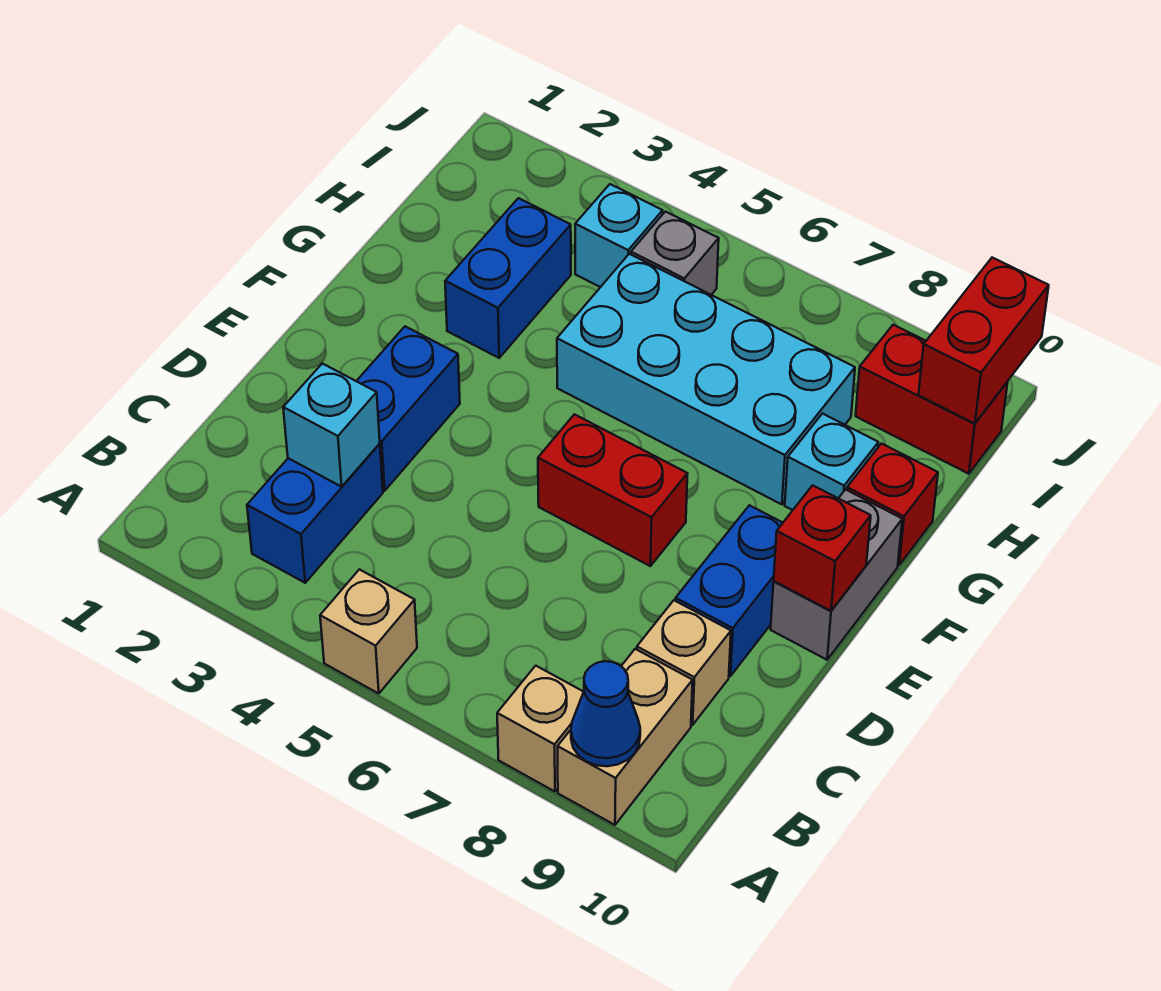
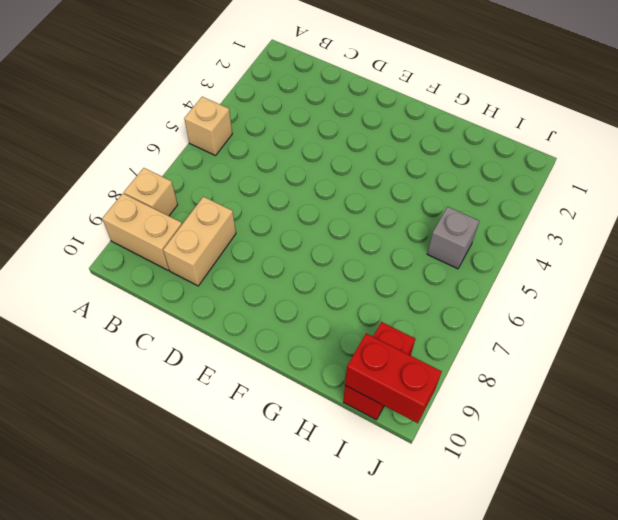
tan 1x2 brick [163,197,236,286] -> tan 1x1 brick [637,600,731,725]
none -> blue 1x2 brick [247,444,383,583]
none -> blue 1x2 brick [357,326,460,491]
none -> blue 1x2 brick [676,505,783,676]

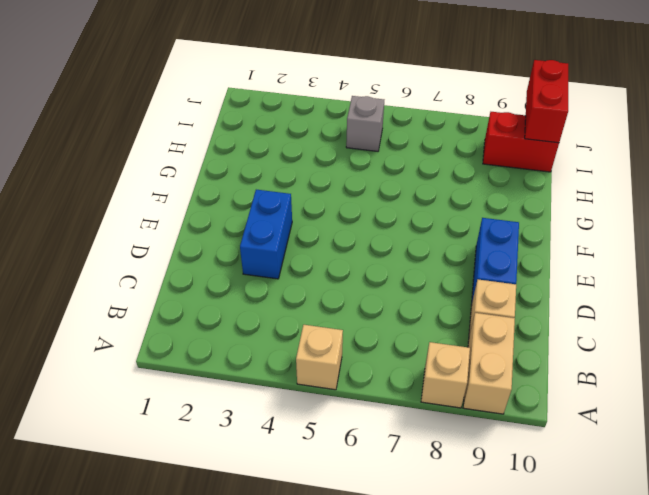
none -> blue 1x2 brick [247,444,383,583]
none -> red 1x2 brick [538,414,687,566]
none -> grey 1x2 brick [771,490,902,660]

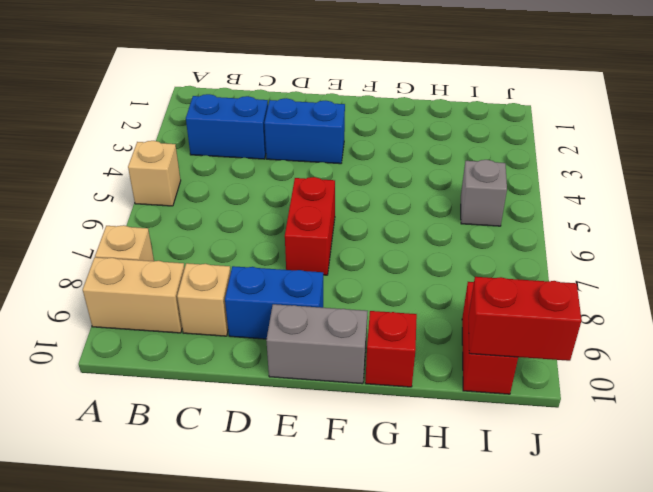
none -> blue 1x2 brick [445,198,571,358]
none -> cyan 2x4 brick [557,254,855,504]
none -> cyan 1x1 brick [785,414,878,510]

